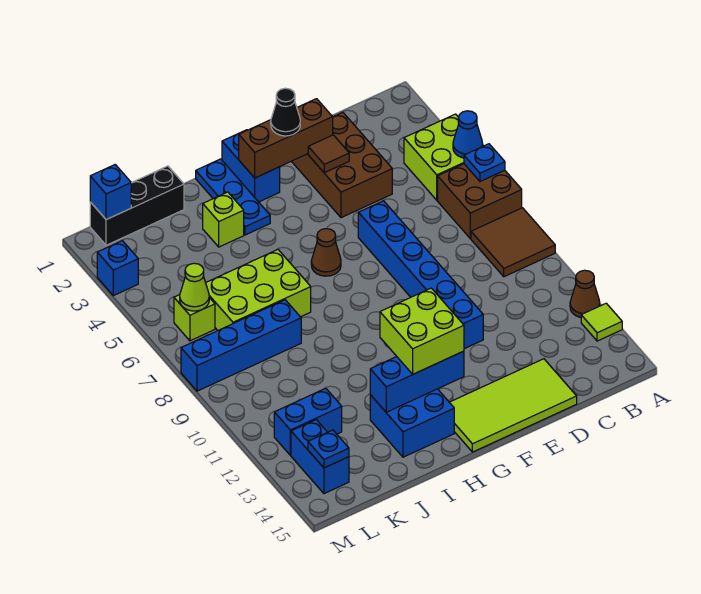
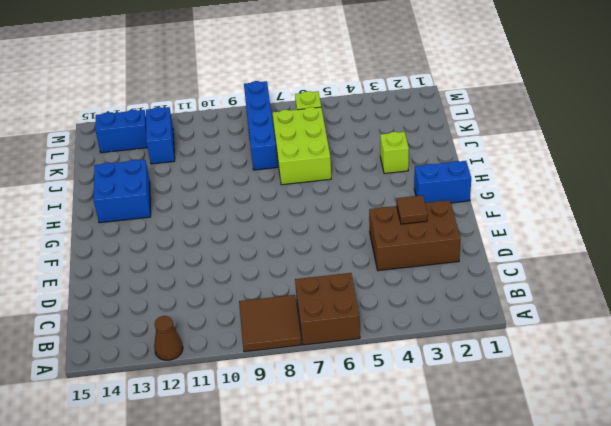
none -> lime 2x2 brick [404,114,464,200]
none -> lime 1x1 tile [581,303,622,341]
none -> lime 2x4 tile [449,359,577,452]
none -> blue 1x6 brick [358,201,483,349]

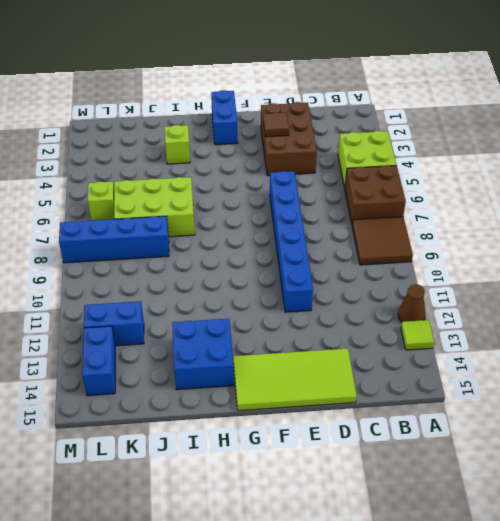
none -> brown 1x1 cone [311,229,341,276]
none -> blue 1x3 plate [196,159,270,235]
none -> black 1x3 brick [90,166,184,245]
none -> blue 1x1 brick [97,241,138,296]

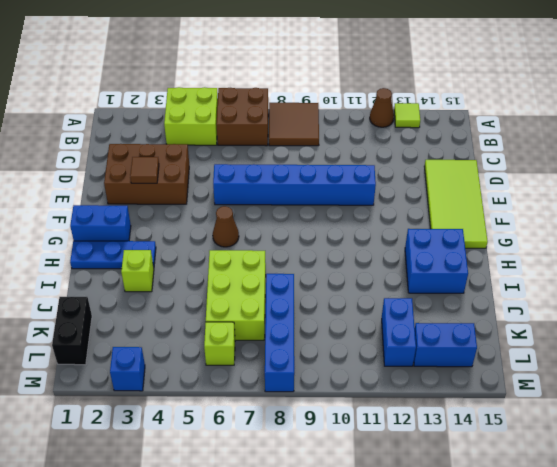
black 1x2 brick [52,297,92,365] -> black 1x3 brick [90,166,184,245]
none -> blue 1x1 cone [453,111,483,158]
none -> blue 1x1 plate [464,144,505,181]
none -> brown 1x3 brick [239,99,333,178]
none -> blue 1x3 brick [370,351,464,412]

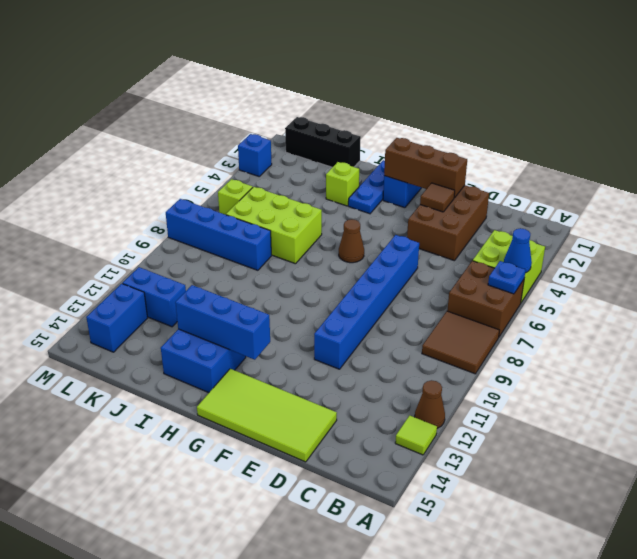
none -> blue 1x1 brick [90,165,131,220]
none -> lime 1x1 cone [180,263,209,311]
none -> blue 1x1 plate [308,430,349,468]
none -> black 1x1 cone [271,88,300,136]

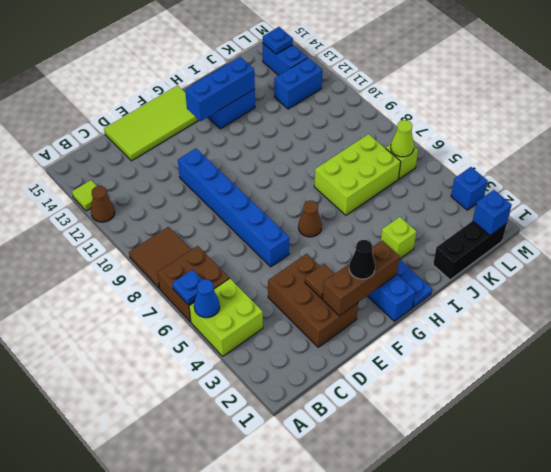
none -> blue 1x4 brick [181,300,301,391]
none -> lime 2x2 brick [380,288,464,374]

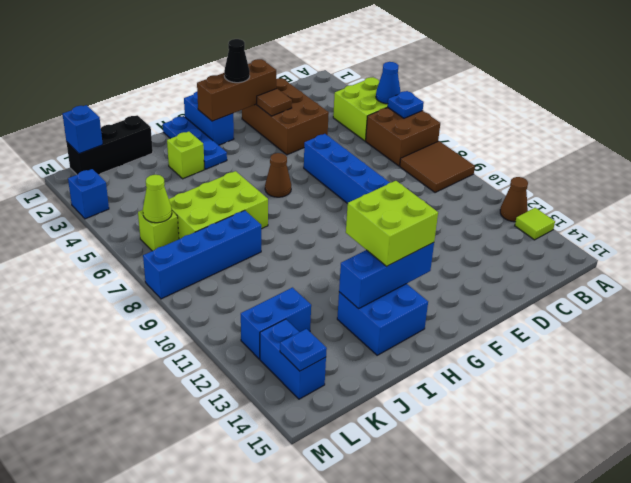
none -> lime 2x4 tile [449,359,577,452]

